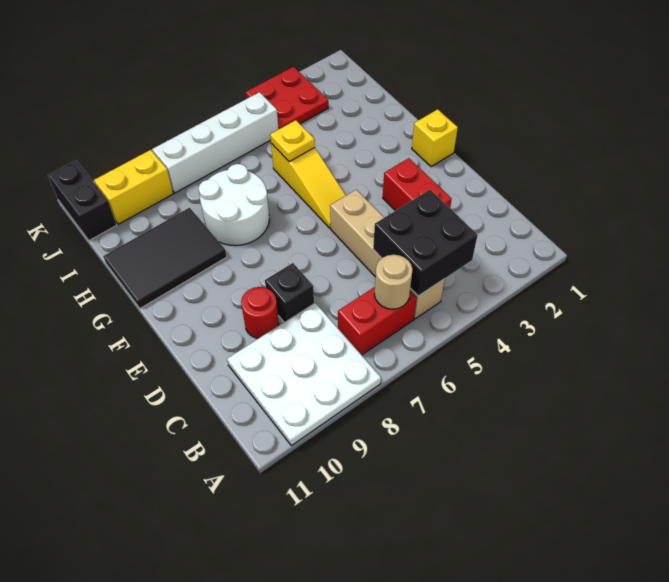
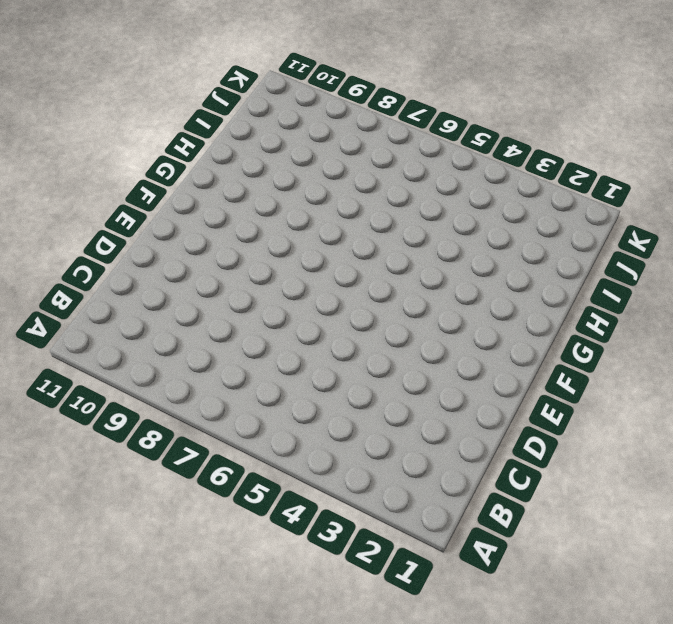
none -> white 3x3 plate [227,303,381,446]
none -> tan 1x4 brick [330,190,445,319]
none -> red 1x2 brick [338,287,417,355]

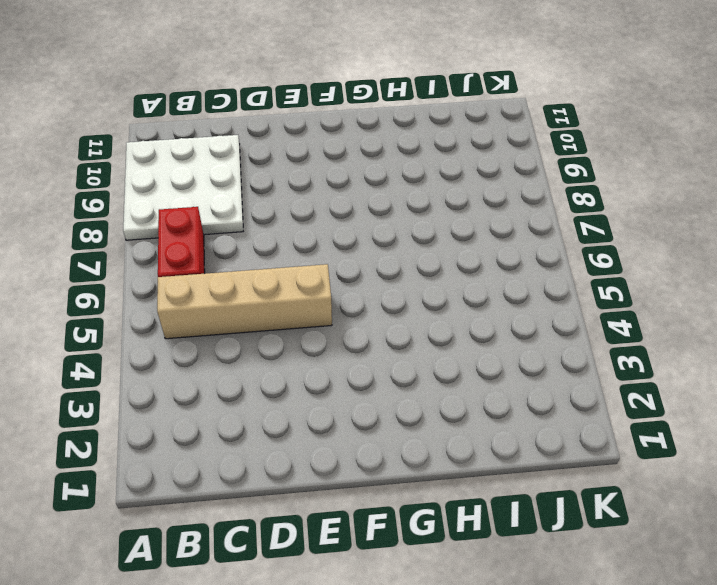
none -> red 1x2 brick [383,158,452,211]
none -> black 1x1 brick [265,263,314,322]
none -> red 1x1 round brick [241,287,279,338]

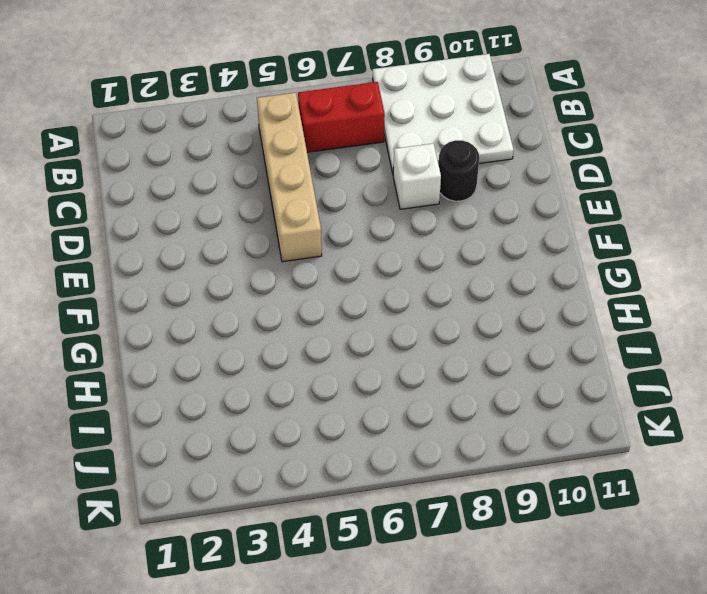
white 1x1 brick [393,143,441,209] -> black 1x1 brick [265,263,314,322]
black 1x1 round brick [439,140,479,201] -> red 1x1 round brick [241,287,279,338]
none -> red 1x2 brick [383,158,452,211]
none -> yellow 1x1 brick [412,109,458,167]
none -> yellow 1x3 slope [271,143,346,228]

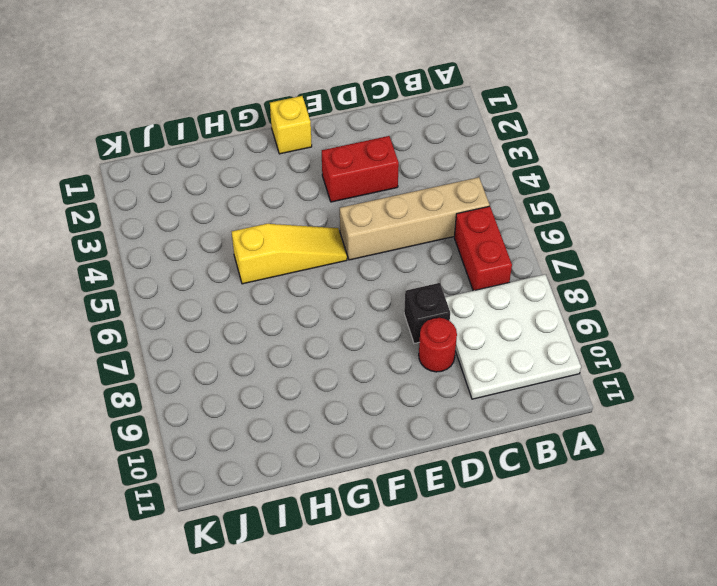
none -> white 2x2 round brick [198,164,269,246]
none -> black 2x3 tile [103,208,227,308]
none -> red 2x2 plate [246,67,328,129]

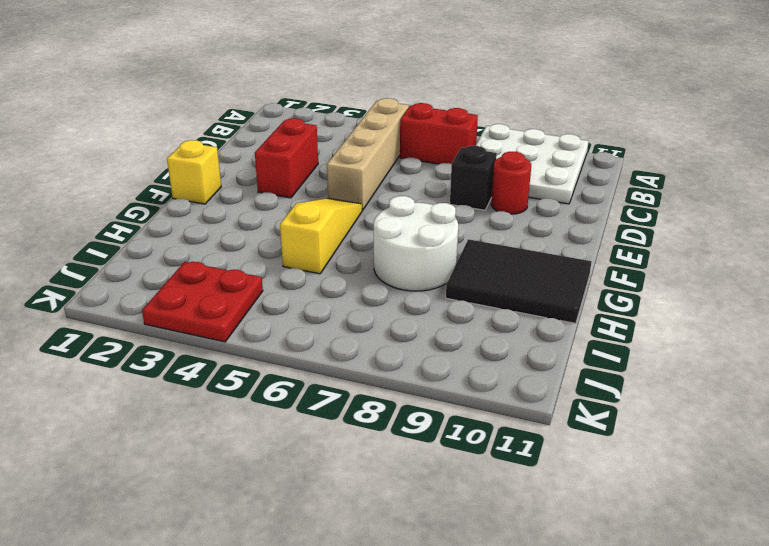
none -> white 1x4 brick [152,92,279,193]
none -> yellow 1x2 brick [94,150,173,224]
none -> black 1x2 brick [48,161,116,240]

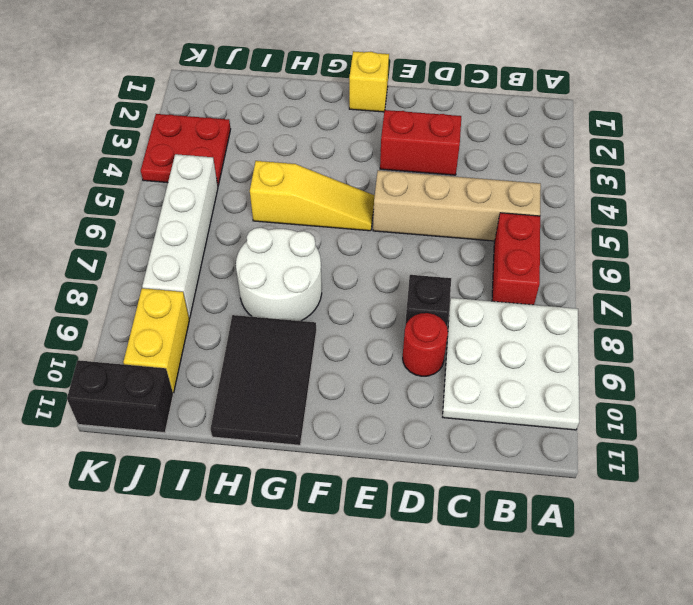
none -> black 2x2 brick [373,190,478,296]
none -> tan 1x1 round brick [374,255,413,309]
none -> yellow 1x1 plate [270,120,315,162]

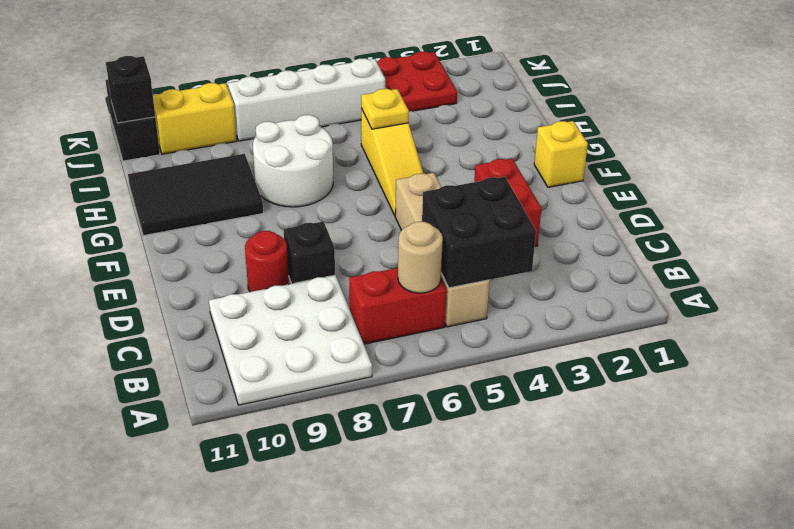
black 1x1 brick [106,56,155,123] -> none

